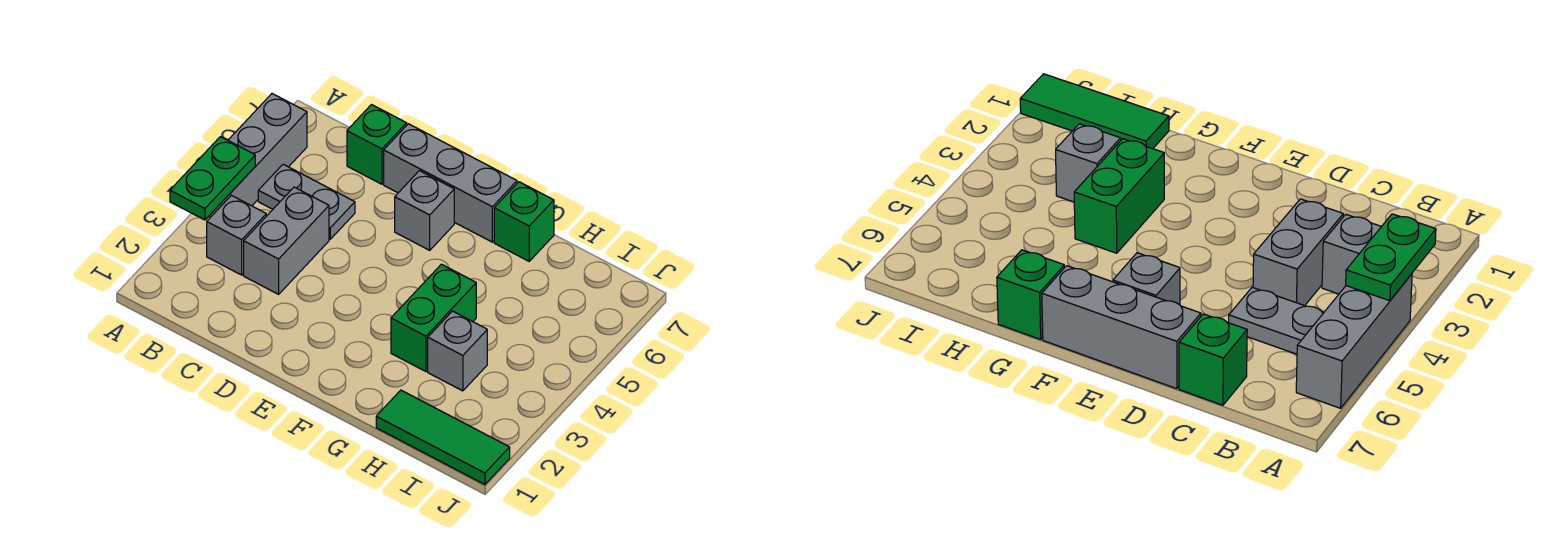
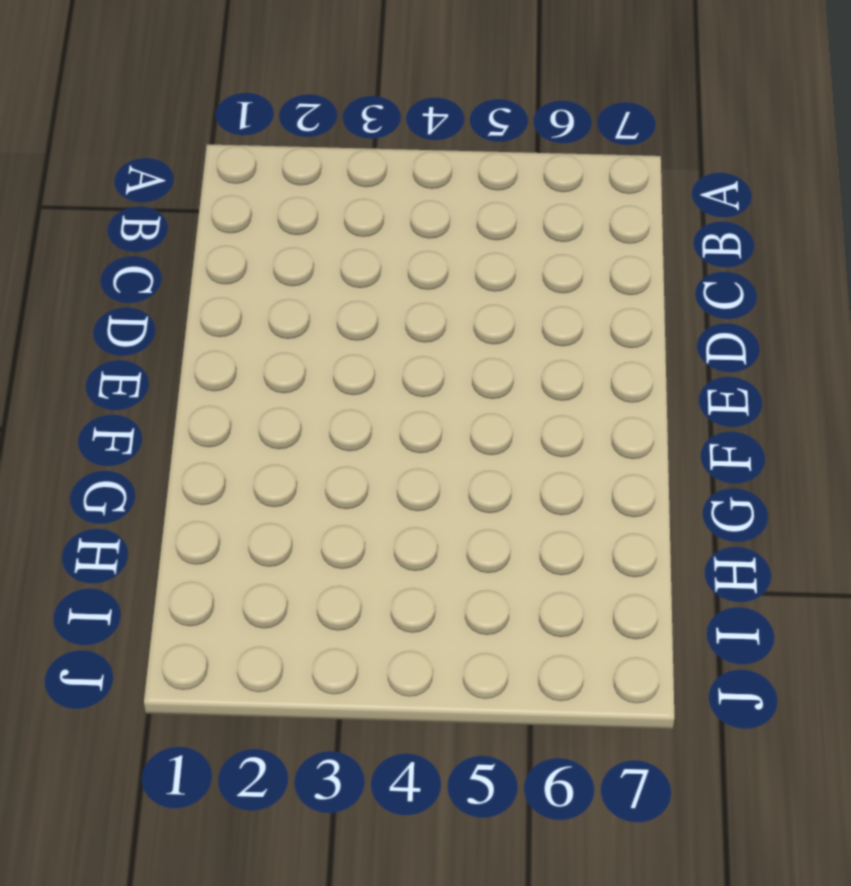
none -> grey 1x3 brick [208,94,307,217]
none -> grey 1x1 brick [207,195,266,275]
none -> grey 1x2 plate [258,164,355,239]

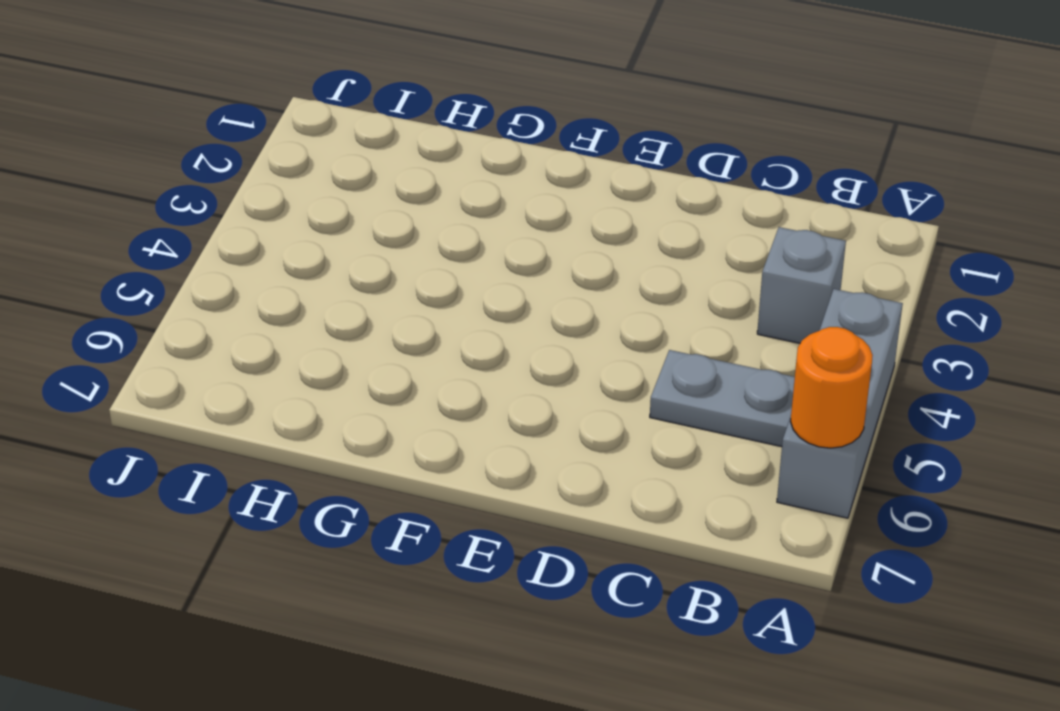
orange 1x1 round brick [791,327,873,448] -> none
none -> grey 1x2 brick [244,187,329,294]
none -> green 1x1 brick [347,105,407,184]
none -> grey 1x3 brick [384,124,517,242]

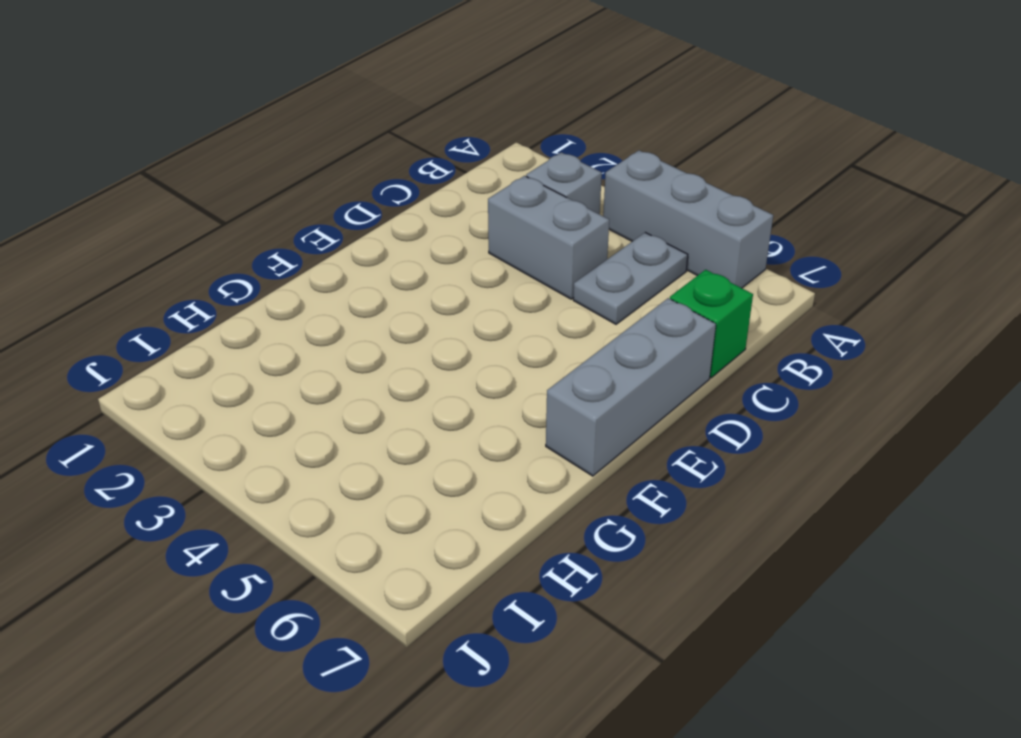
none -> grey 1x1 brick [395,171,454,250]
none -> green 1x2 brick [391,264,476,372]
none -> green 1x1 brick [494,182,554,261]

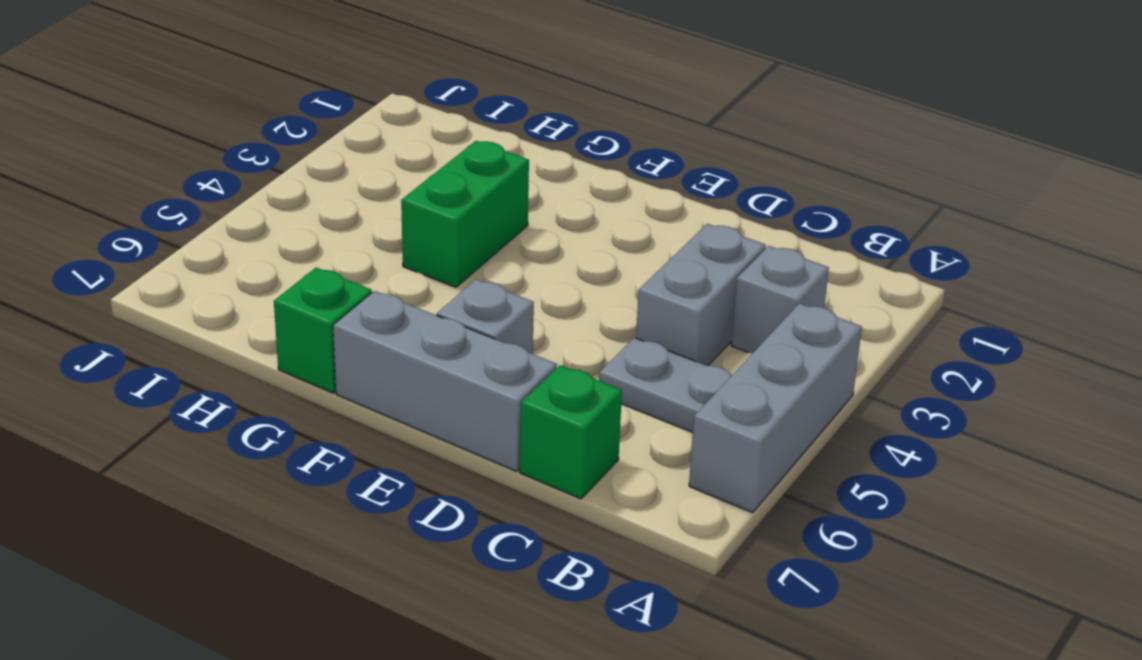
none -> green 1x3 tile [376,390,510,485]
none -> grey 1x1 brick [428,311,487,391]
none -> green 1x2 plate [170,137,255,220]

